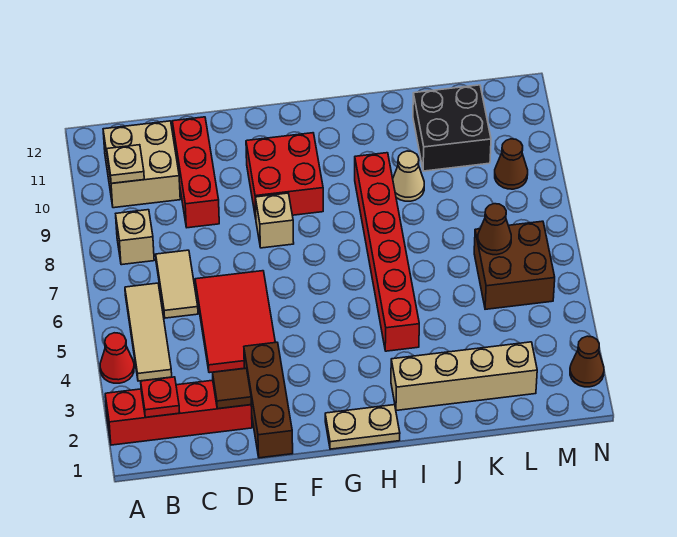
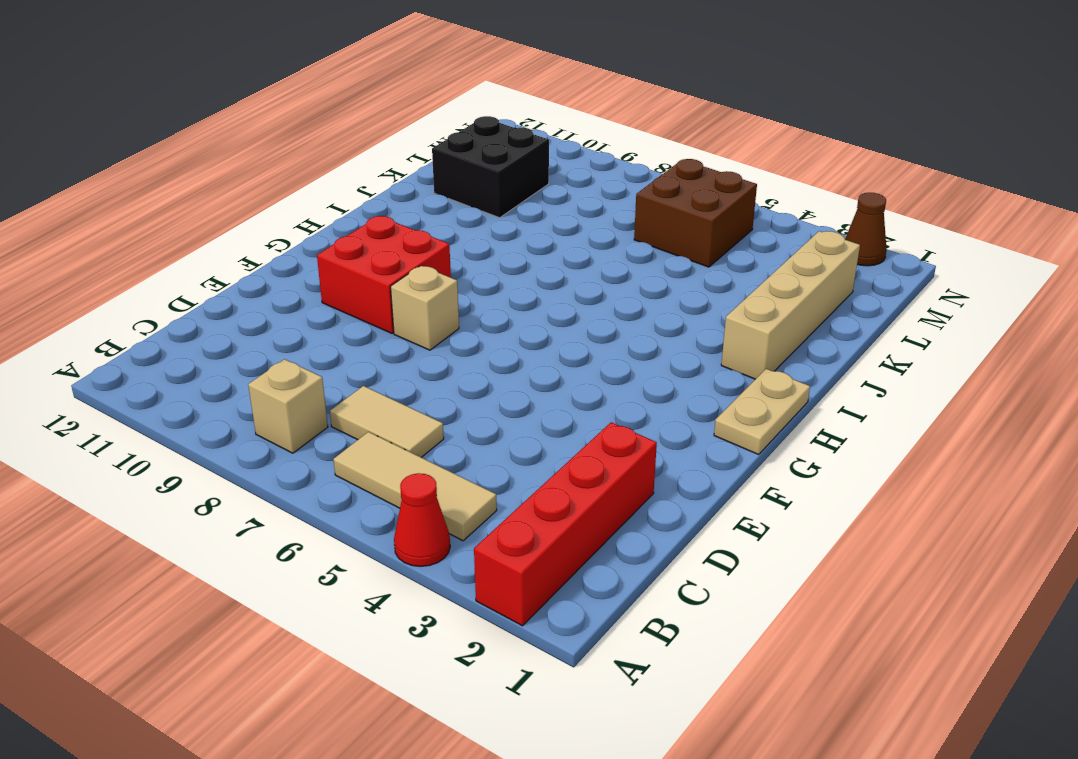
none -> tan 2x2 brick [103,121,180,208]
none -> red 2x3 tile [195,271,275,373]
none -> red 1x3 brick [172,117,219,228]

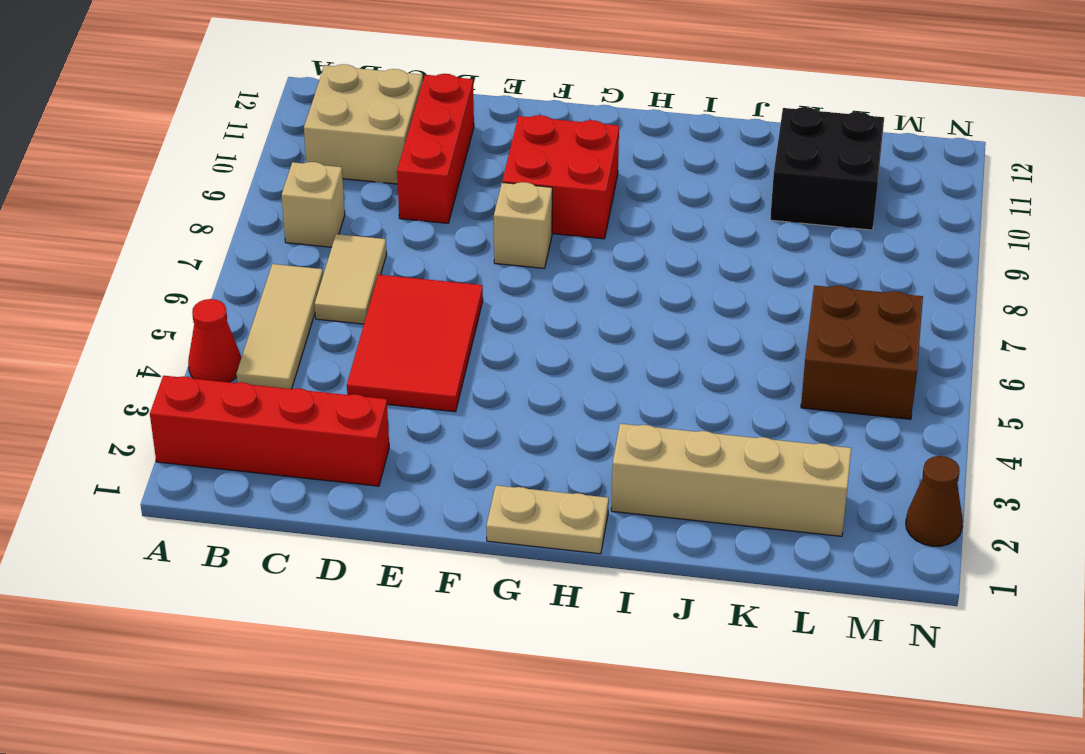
none -> brown 1x3 brick [244,342,293,458]
none -> red 1x6 brick [355,153,419,351]
none -> tan 1x1 cone [393,151,424,201]

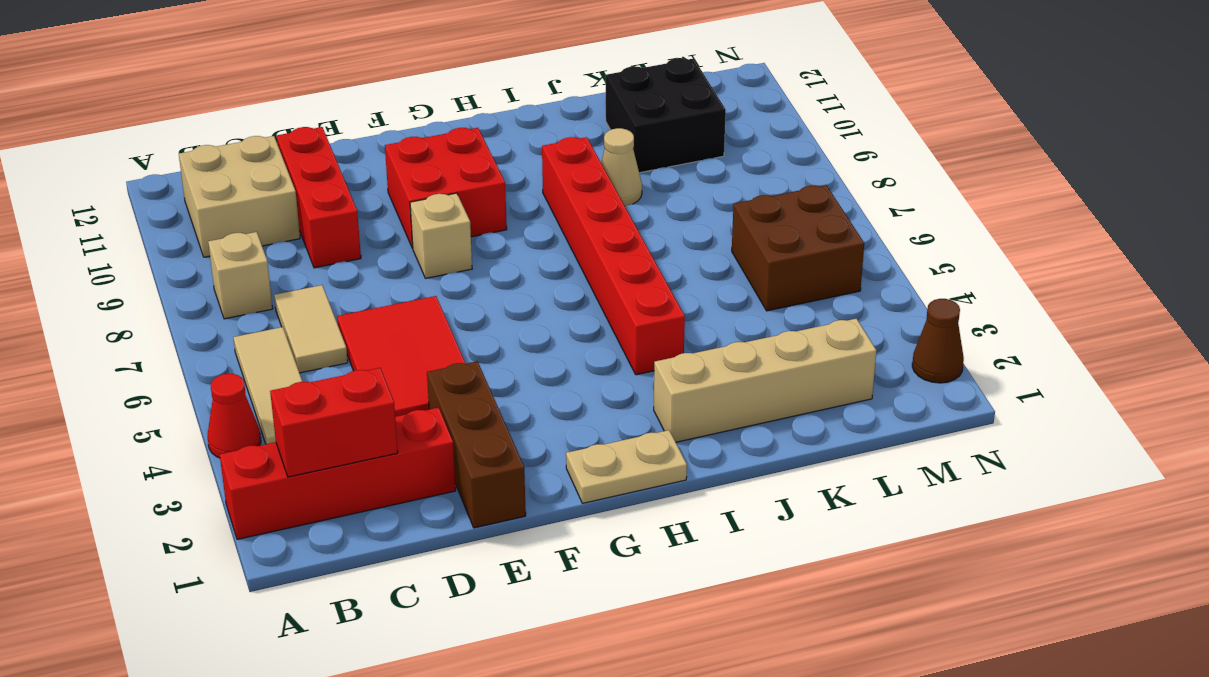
red 1x2 brick [270,368,398,477] -> red 1x1 plate [141,377,180,417]
none -> brown 1x1 cone [495,139,528,189]
none -> tan 1x1 plate [107,145,144,183]
none -> brown 1x1 tile [213,368,251,409]

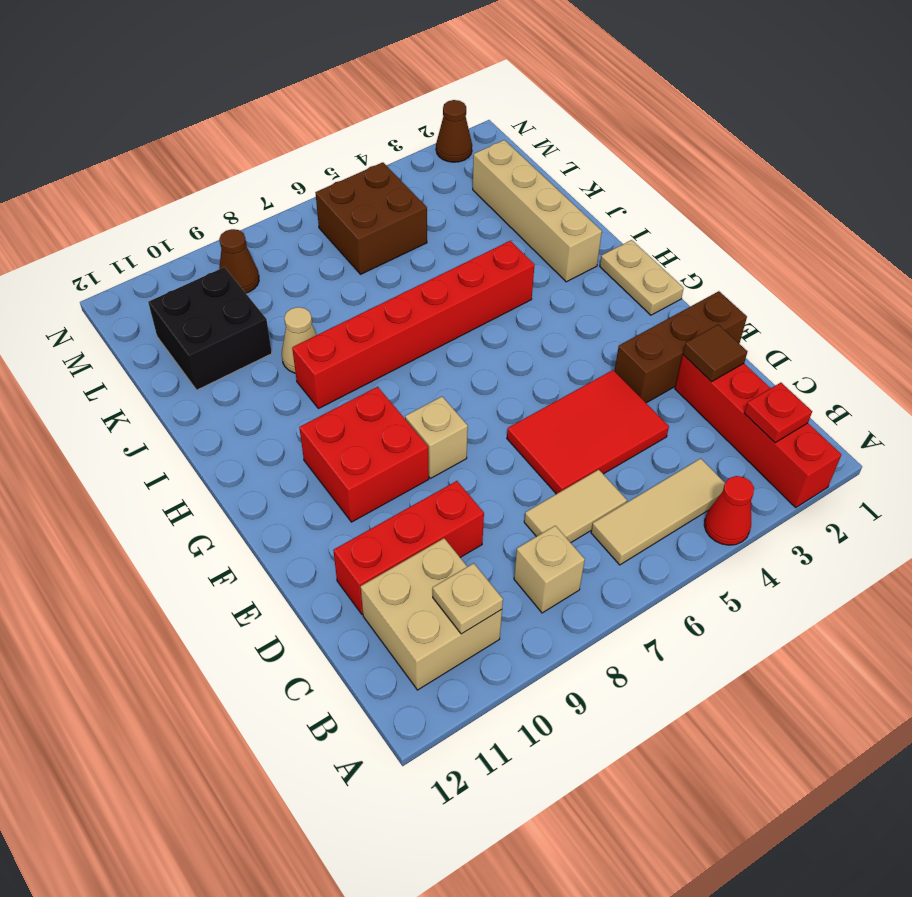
none -> brown 1x1 cone [478,204,511,255]

